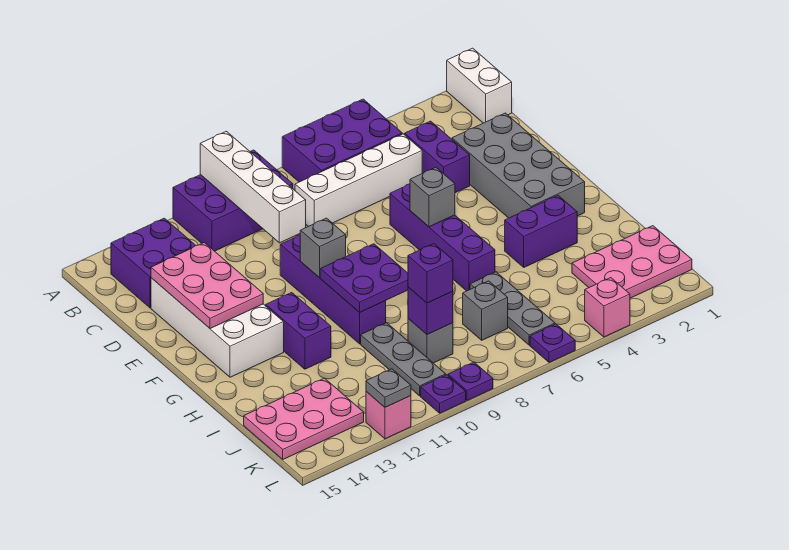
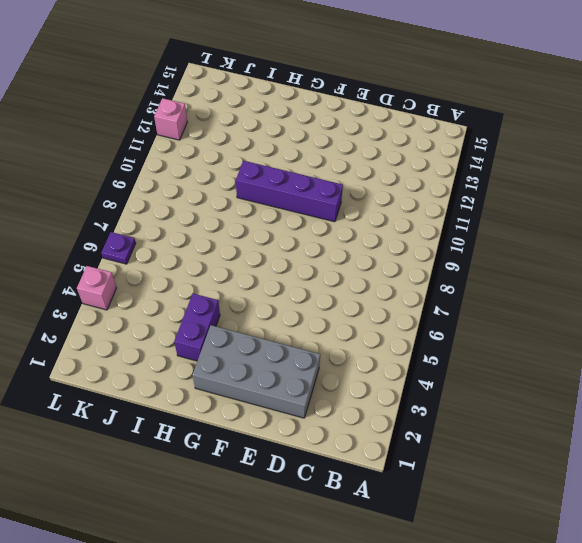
none -> white 1x2 brick [447,48,512,123]
none -> purple 2x3 brick [282,99,402,182]
none -> purple 2x3 brick [173,150,293,251]
none -> purple 2x2 brick [111,218,196,308]

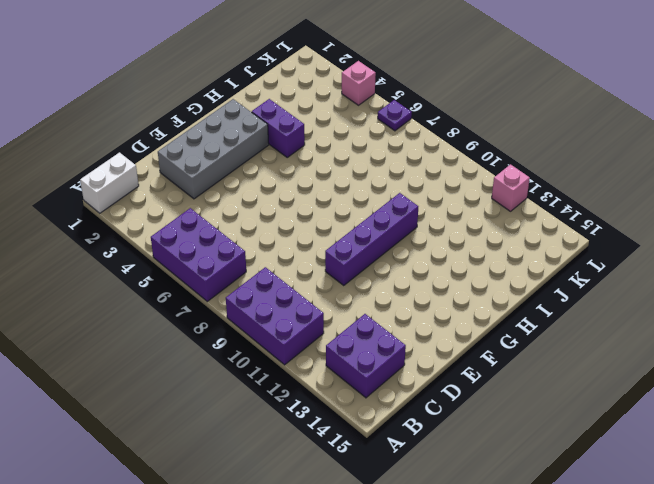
none -> purple 1x2 brick [405,121,470,193]
none -> white 1x4 brick [295,134,422,226]
none -> white 2x4 brick [151,278,284,377]
none -> purple 1x4 brick [390,184,495,291]

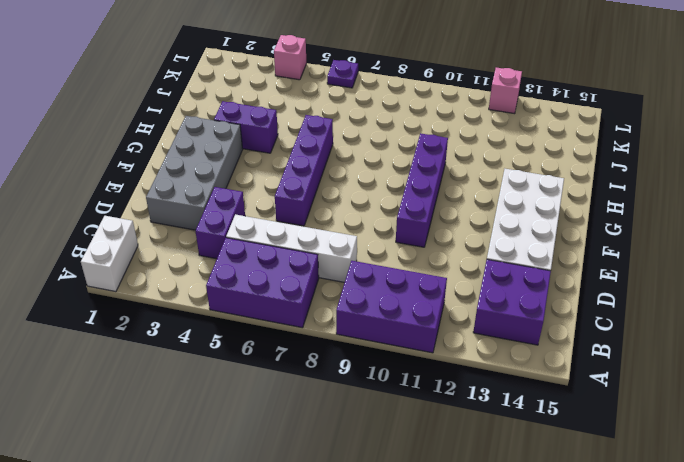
none -> purple 1x2 brick [266,292,331,369]
none -> grey 1x3 plate [470,272,555,345]
none -> grey 1x3 plate [361,323,446,396]
none -> pink 2x3 plate [572,226,692,298]

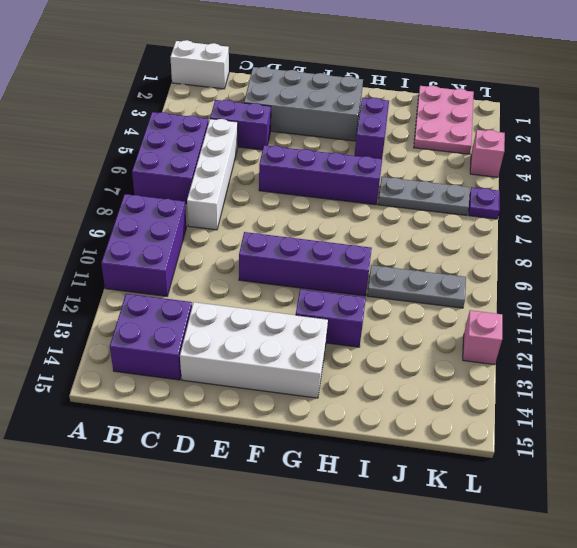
none -> grey 1x1 brick [463,281,508,340]
none -> grey 1x1 brick [408,319,453,363]
none -> pink 2x3 plate [244,378,364,459]
none -> purple 1x1 plate [448,362,493,401]

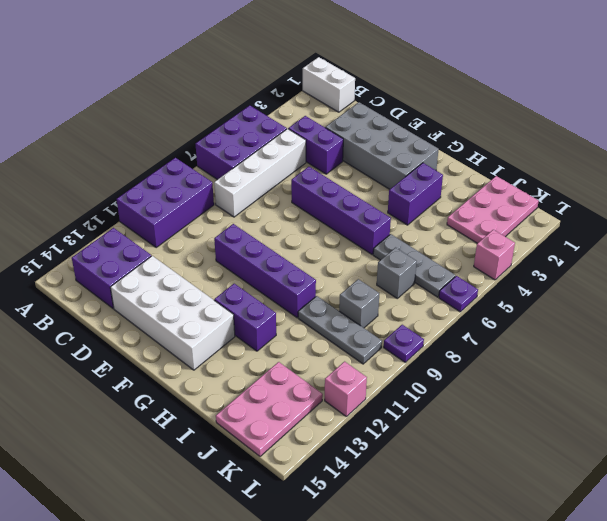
none -> purple 1x1 plate [421,375,466,413]
none -> white 1x4 brick [200,131,306,243]
none -> pink 2x3 plate [151,243,263,329]
none -> grey 1x1 brick [410,167,455,227]

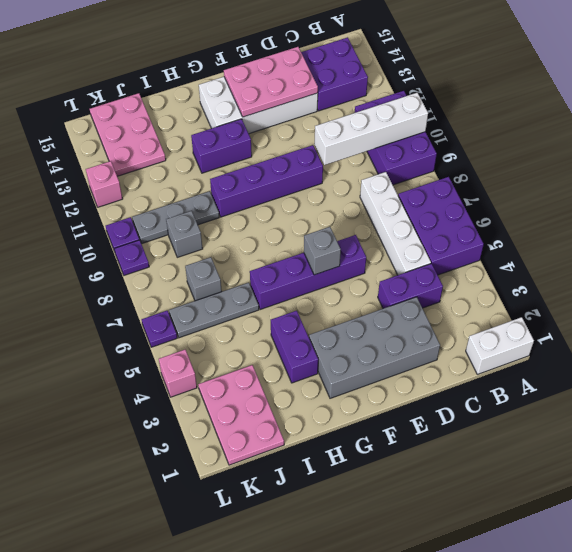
none -> grey 1x1 brick [300,218,346,278]
none -> purple 2x2 plate [320,244,408,313]
none -> purple 1x1 brick [408,287,453,335]
none -> grey 1x1 plate [366,369,411,407]

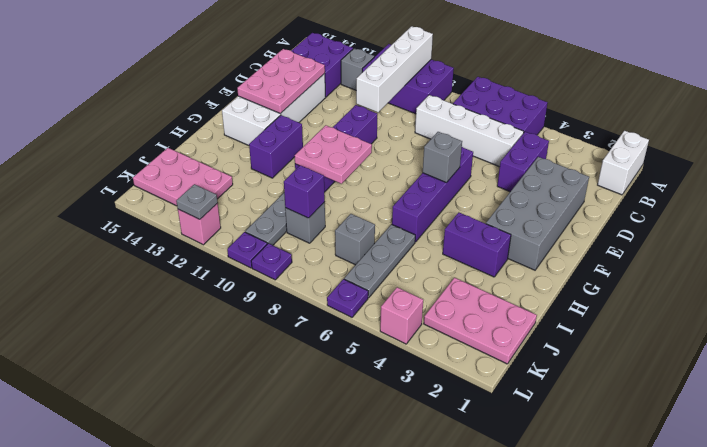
grey 1x1 brick [341,48,374,90] -> grey 1x1 brick moved to [300,218,346,278]
pink 2x2 plate [295,125,372,184] -> purple 2x2 plate [320,244,408,313]
none -> purple 1x1 brick [408,244,453,303]

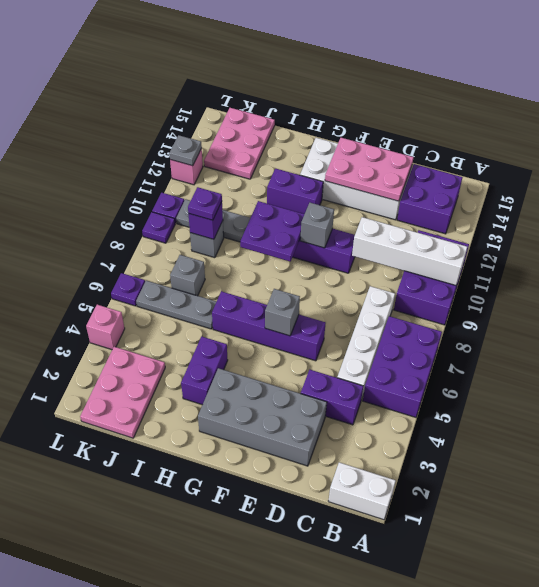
purple 1x1 plate [188,187,222,220] -> purple 1x1 brick [408,244,453,303]

